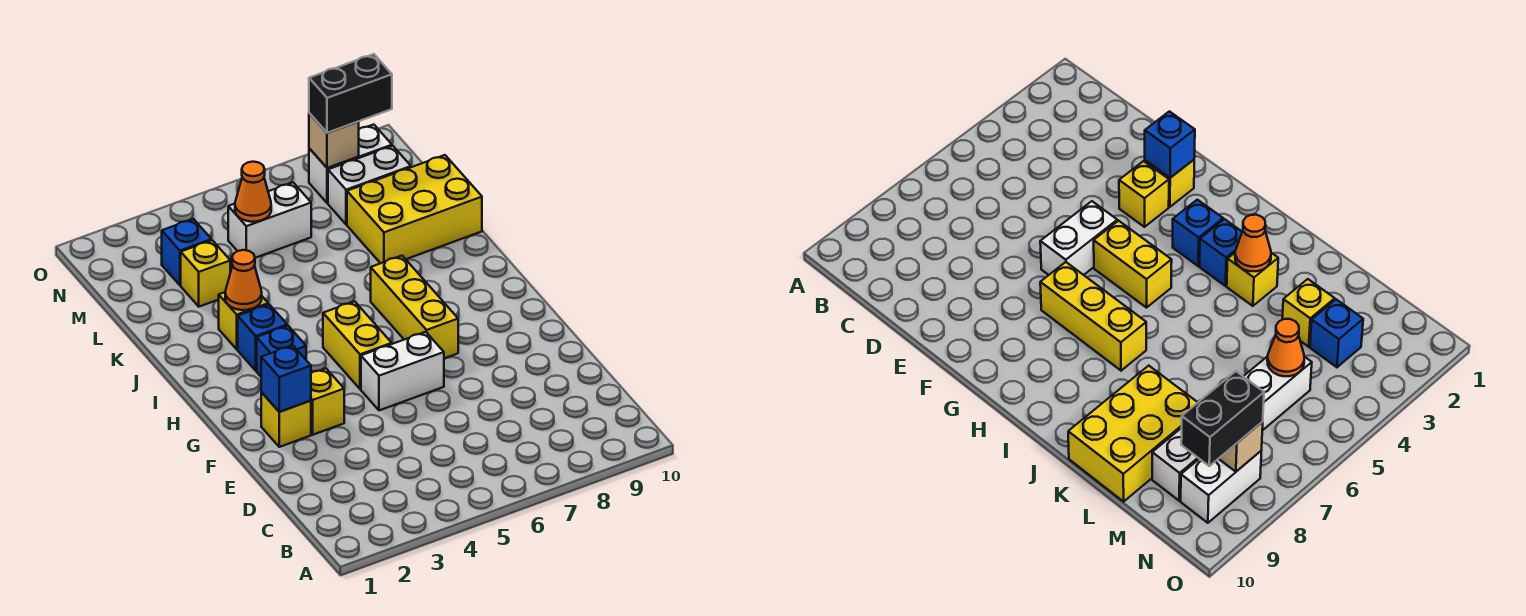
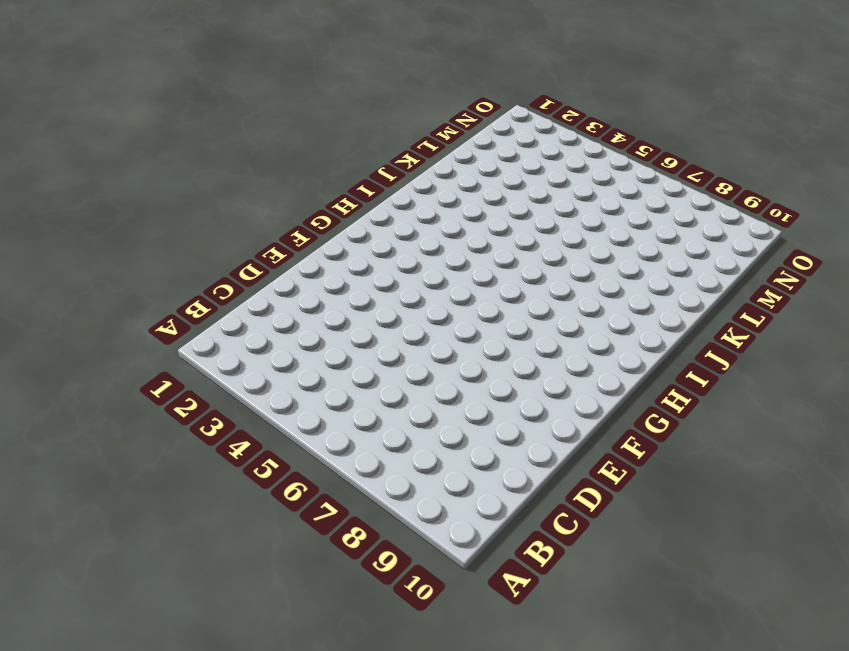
none -> yellow 1x1 brick [261,392,311,447]
none -> yellow 1x1 brick [311,368,344,435]
none -> white 1x2 brick [361,332,444,410]

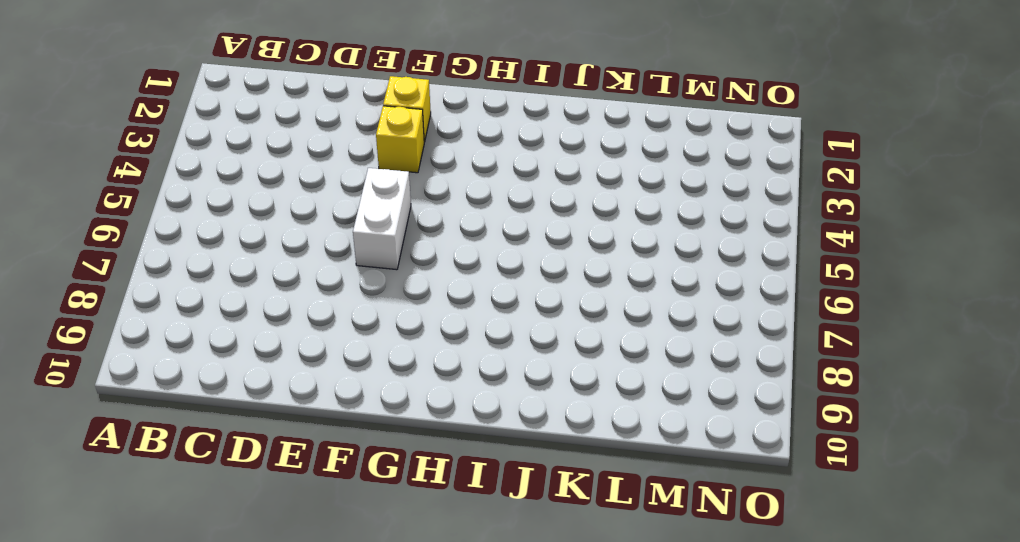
none -> yellow 1x2 brick [323,301,392,389]
none -> yellow 1x3 brick [371,256,458,358]
none -> blue 1x1 brick [257,326,306,376]

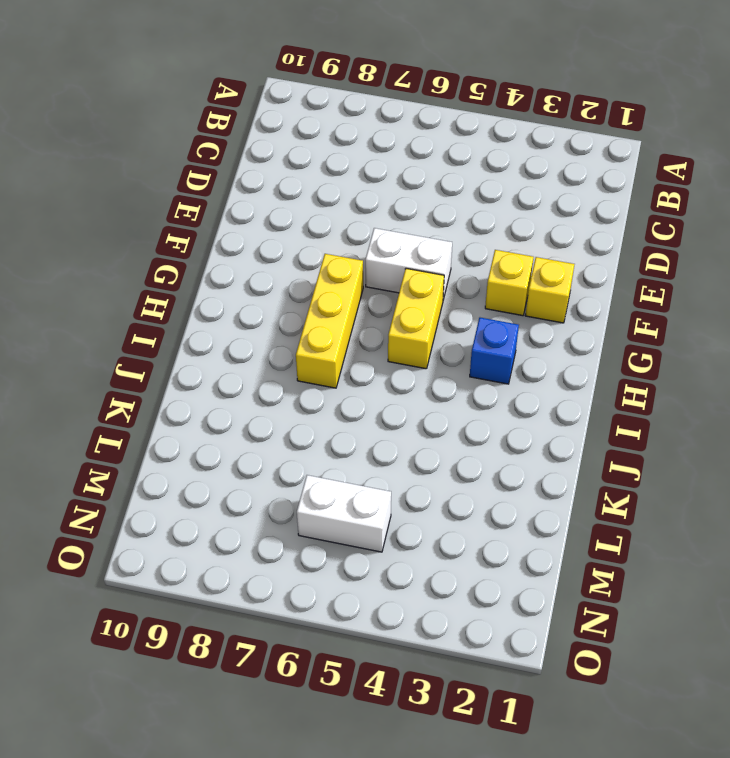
none -> blue 1x1 brick [238,304,287,371]
none -> yellow 1x1 brick [219,292,268,349]
none -> yellow 2x3 brick [347,155,482,263]

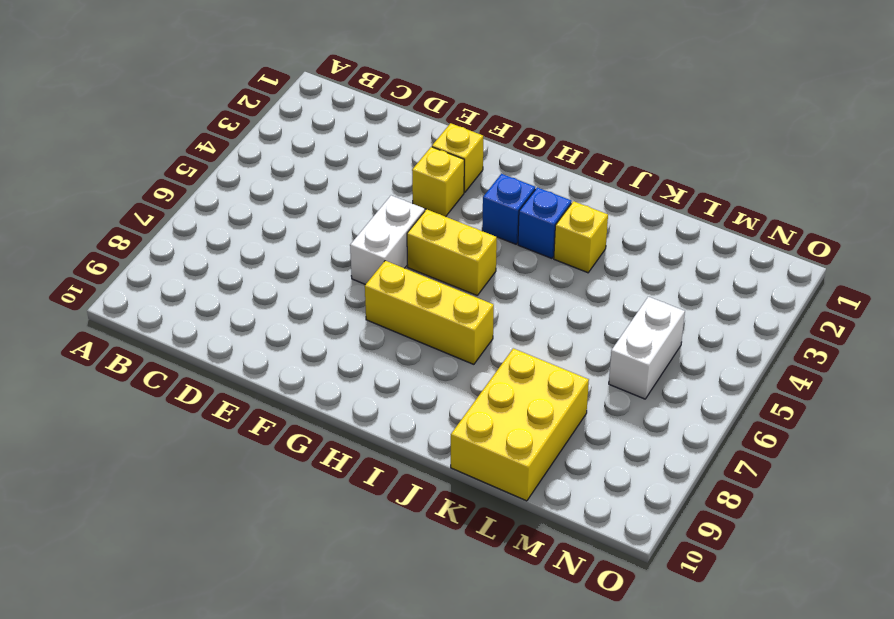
none -> yellow 1x1 brick [181,240,230,307]
none -> blue 1x1 brick [162,219,212,285]
none -> white 1x2 brick [328,146,411,224]

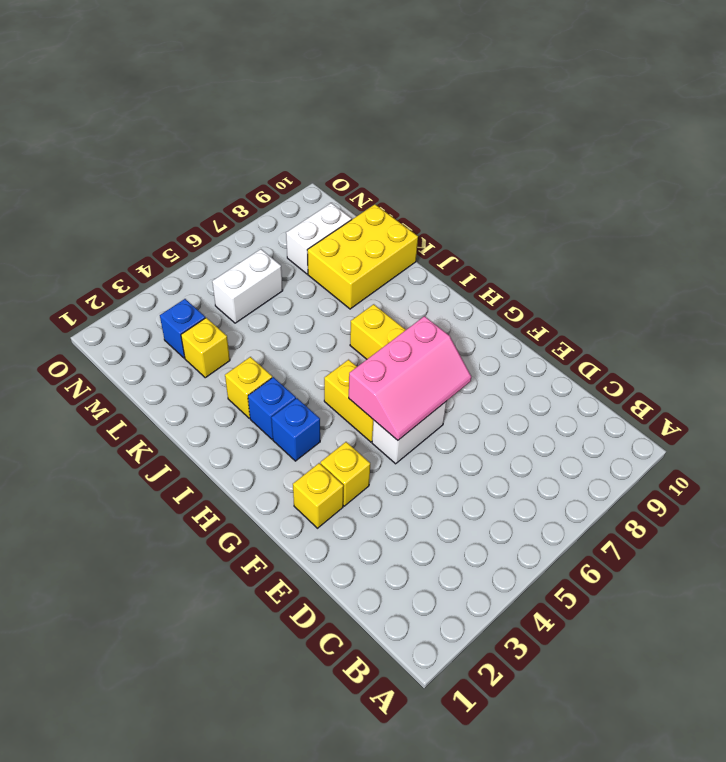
pink 2x3 slope [349,316,471,440] -> none
none -> white 1x2 brick [309,125,392,203]
none -> blue 1x1 brick [261,345,311,412]
none -> orange 1x1 cone [225,250,262,310]

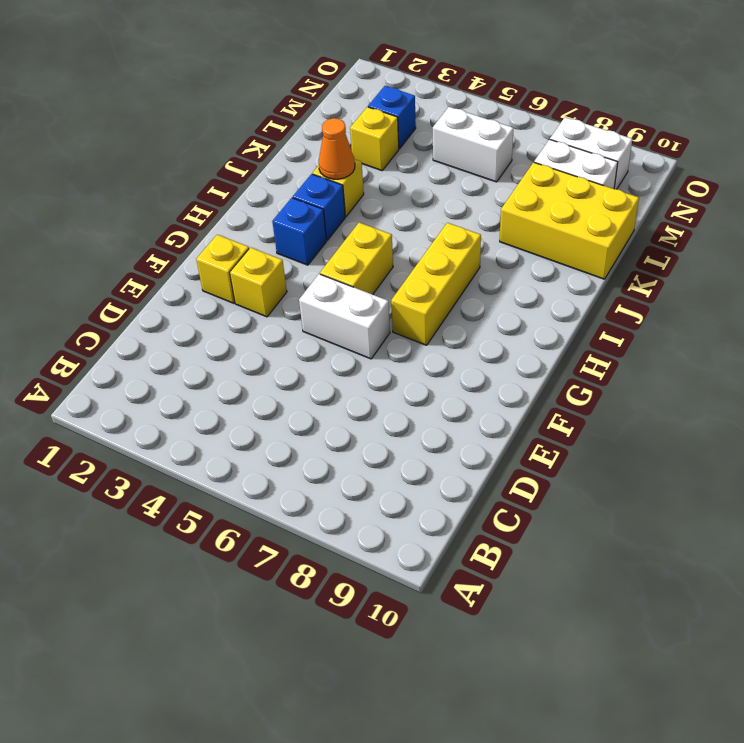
none -> blue 1x1 brick [261,345,311,412]
none -> orange 1x1 cone [235,162,271,222]
none -> tan 1x1 brick [309,113,359,168]

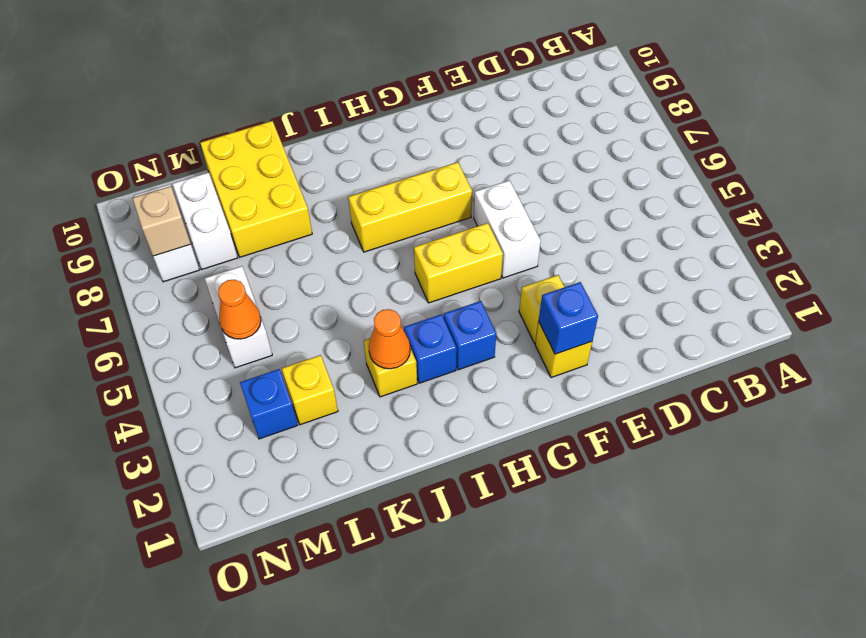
none -> black 1x2 brick [309,54,392,133]

